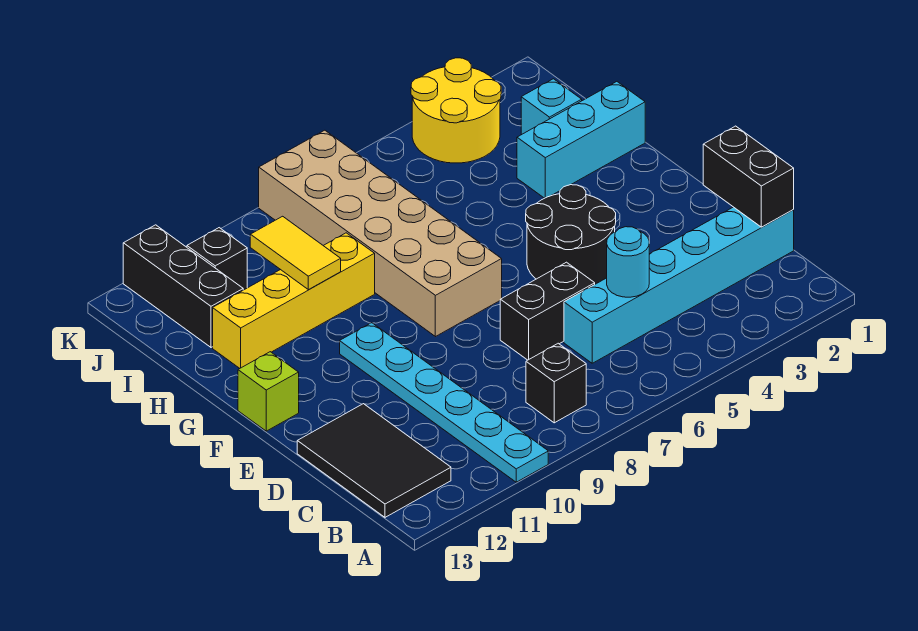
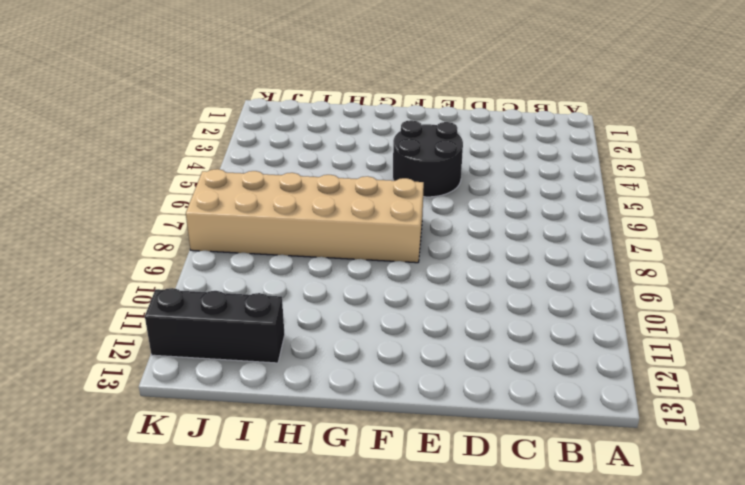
none -> cyan 1x6 plate [340,323,548,482]
none -> black 1x1 brick [526,343,586,423]
none -> black 2x3 tile [297,404,451,517]

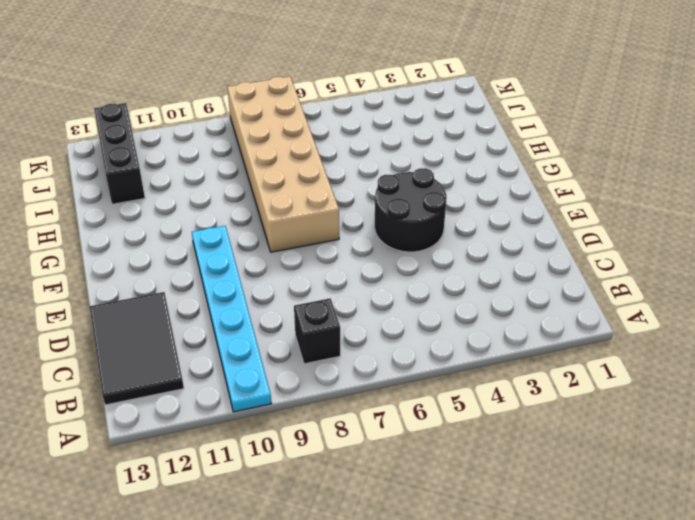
none -> cyan 1x6 brick [564,207,794,363]
none -> black 1x2 brick [500,262,595,360]
none -> lime 1x1 brick [238,352,299,431]

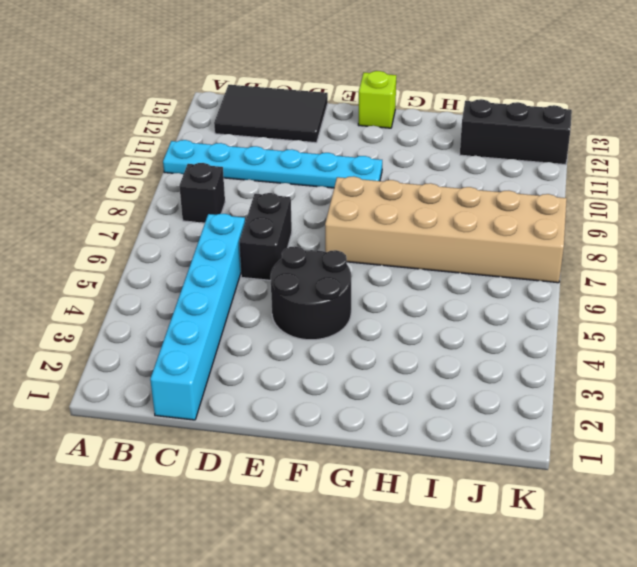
none -> cyan 1x3 brick [517,82,645,198]
none -> yellow 1x4 brick [213,233,375,368]
none -> cyan 1x1 brick [521,79,582,135]

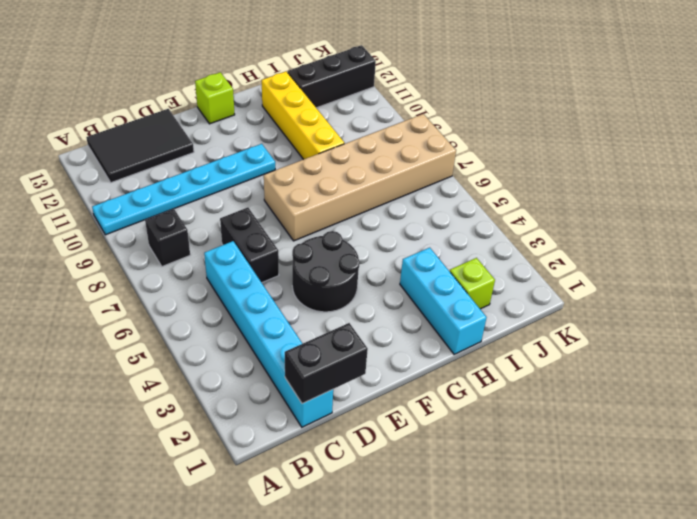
lime 1x1 brick [450,258,495,309] -> cyan 1x1 brick [521,79,582,135]
none -> yellow 2x2 round brick [411,58,501,163]
none -> black 1x1 brick [187,228,247,290]
none -> cyan 1x1 round brick [607,227,649,297]

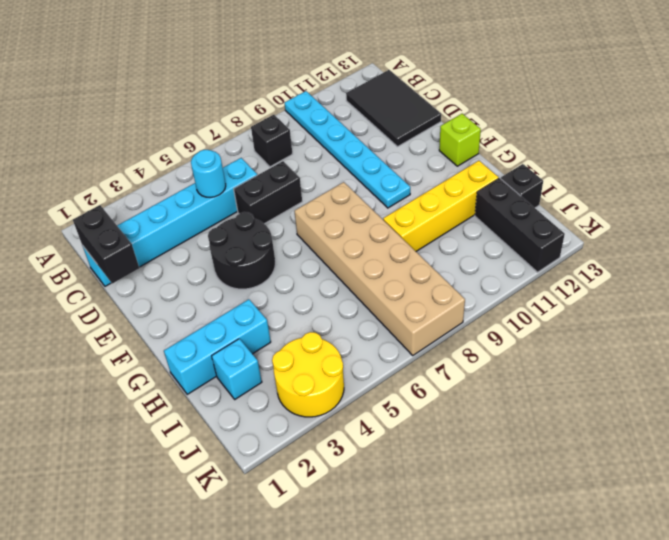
black 1x1 brick [501,164,543,208] -> black 1x1 brick moved to [187,228,247,290]
none -> yellow 1x2 tile [250,216,341,290]

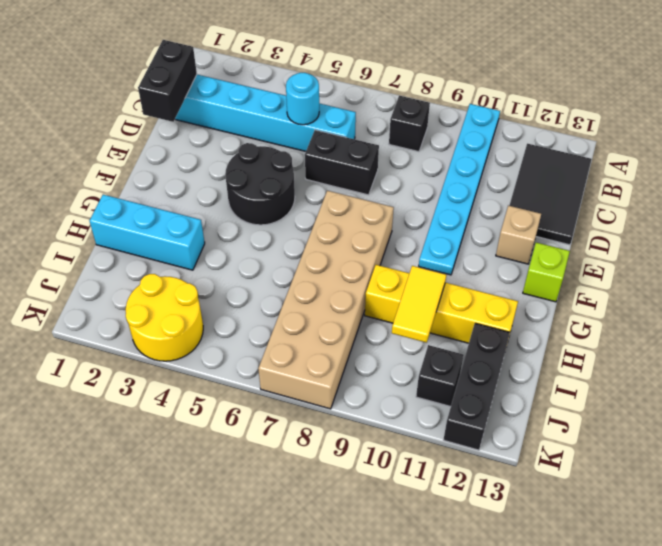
tan 1x1 brick [496,206,541,264] -> none
none -> cyan 1x1 brick [521,79,582,135]

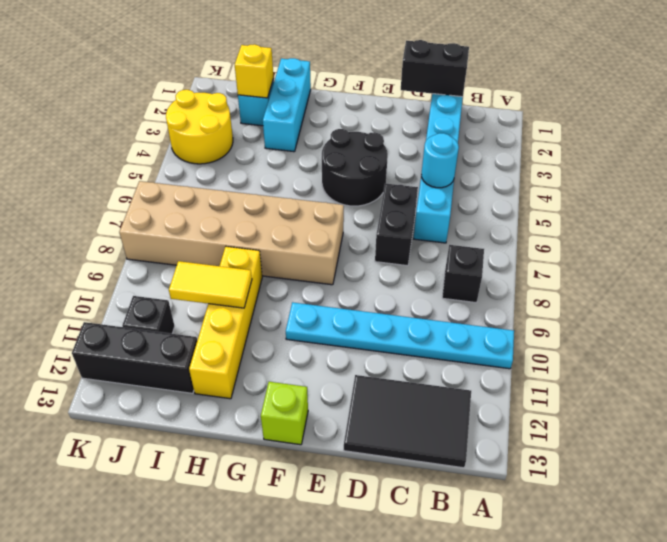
yellow 1x1 brick [235,44,274,98] -> none

